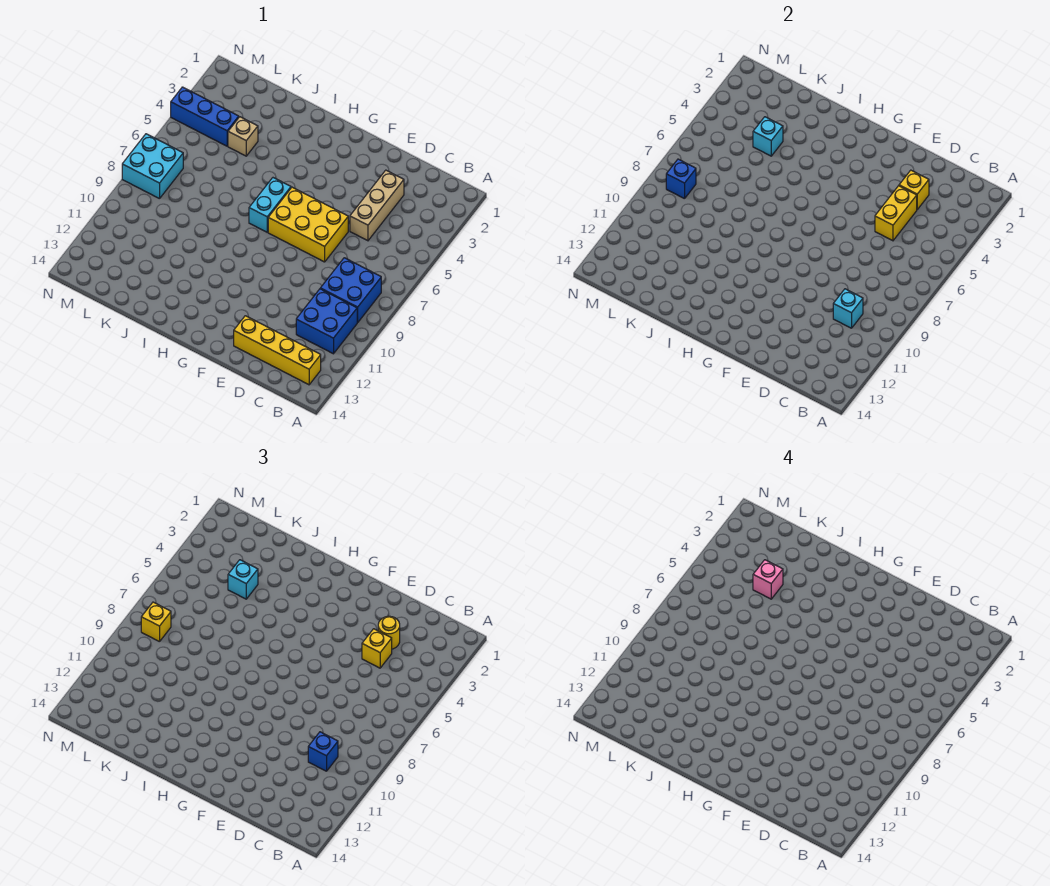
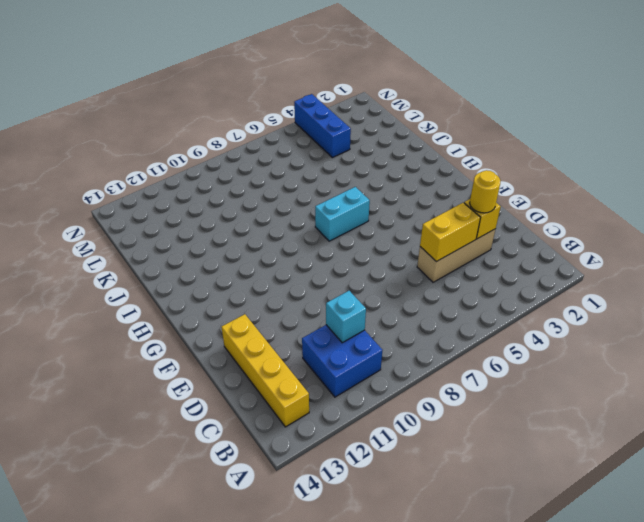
none -> blue 2x2 brick [320,258,381,322]
none -> yellow 2x3 brick [268,187,348,262]
none -> tan 1x1 brick [228,117,258,156]

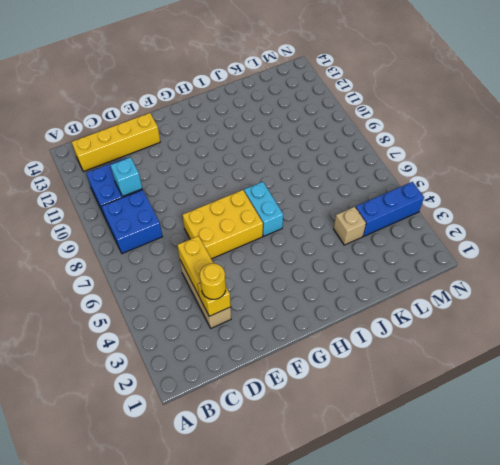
none -> cyan 2x2 brick [122,134,183,199]
none -> cyan 1x1 brick [753,117,783,156]
none -> blue 1x1 brick [666,159,696,199]

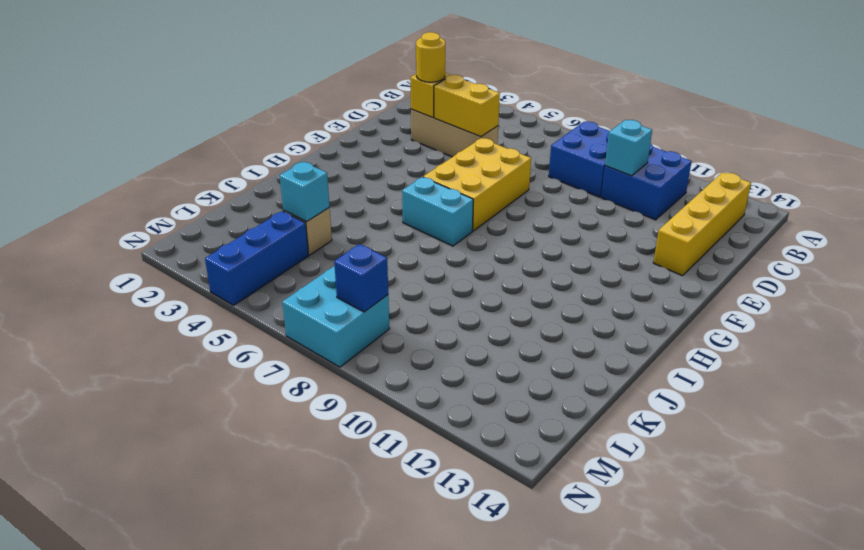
none -> blue 1x1 brick [308,732,338,771]
none -> yellow 1x1 brick [362,629,392,668]
none -> cyan 1x1 brick [228,560,258,599]

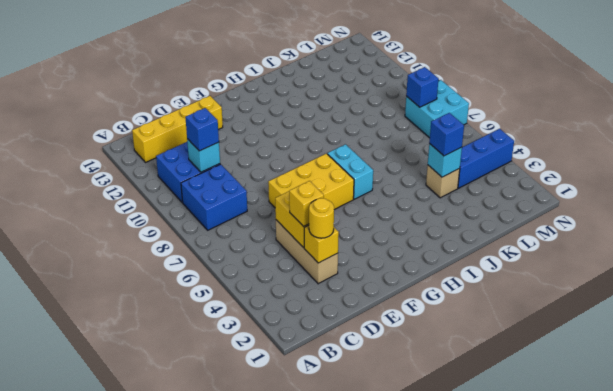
blue 1x1 brick [429,113,464,156] -> cyan 1x1 brick [228,560,258,599]
none -> yellow 1x1 brick [141,602,171,642]
none -> pink 1x1 brick [753,560,783,599]

